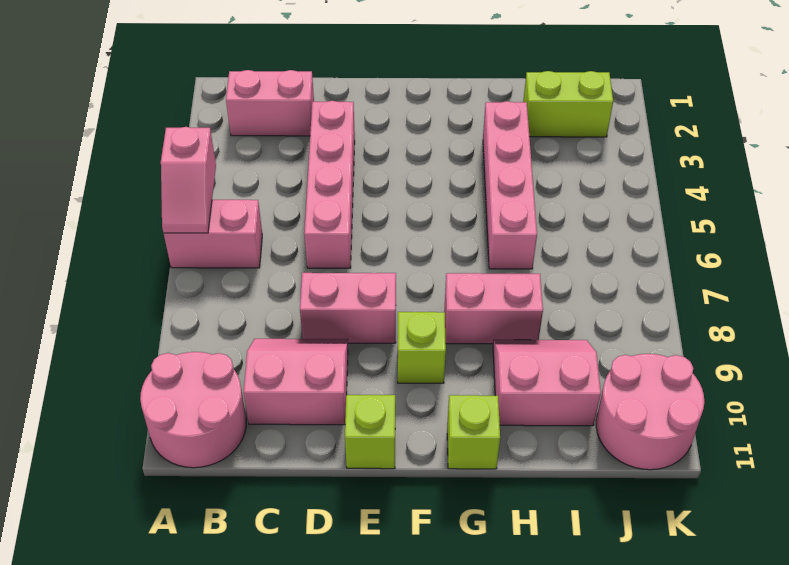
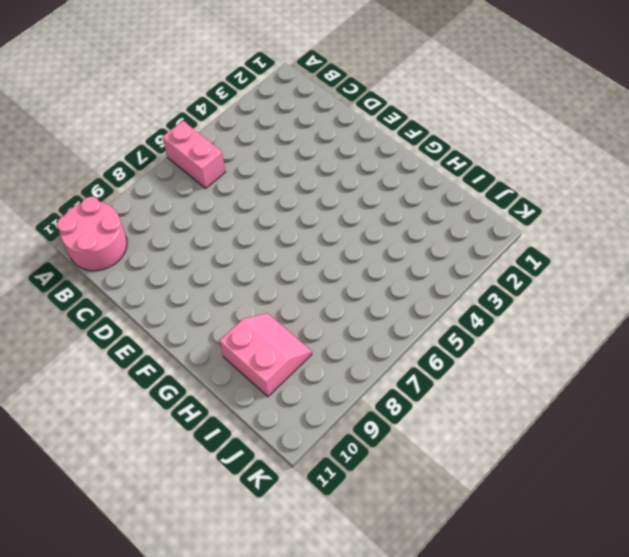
none -> pink 1x2 brick [226,70,314,136]
none -> pink 2x2 slope [244,339,348,425]
none -> pink 1x4 brick [304,101,355,268]

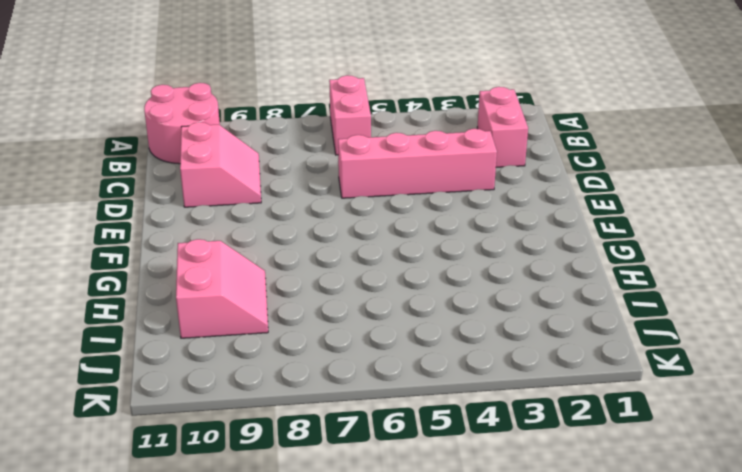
none -> pink 1x2 brick [300,273,396,343]
none -> lime 1x1 brick [345,395,395,469]
none -> lime 1x1 brick [398,312,446,383]

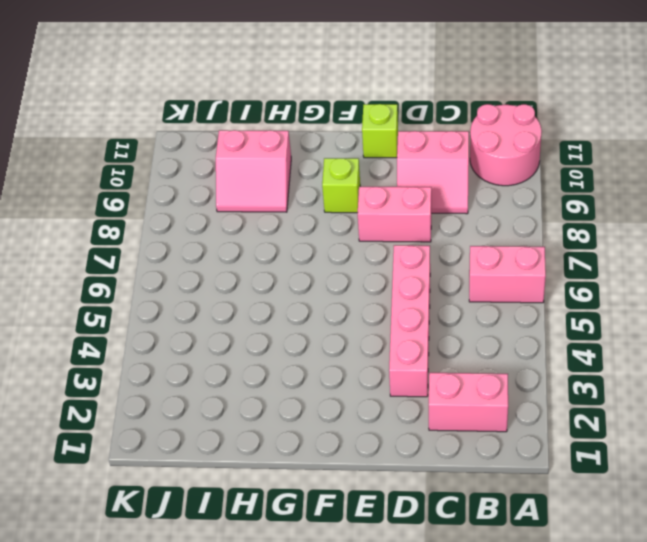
none -> pink 1x2 brick [445,273,543,344]
none -> lime 1x1 brick [447,395,500,469]
none -> pink 1x4 brick [483,101,537,269]

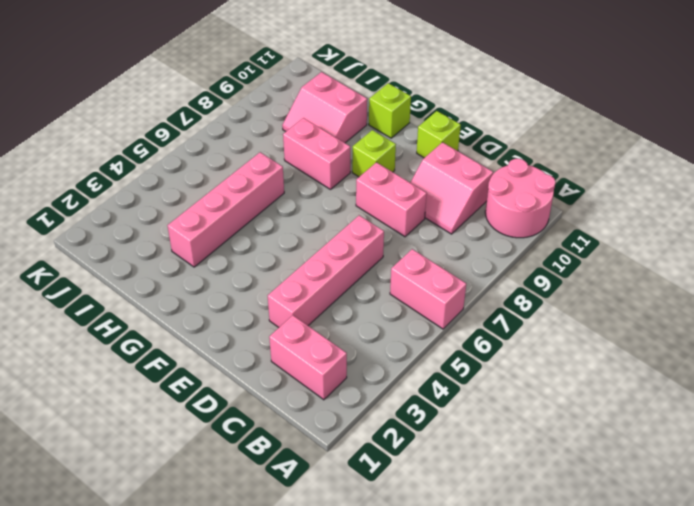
none -> lime 1x2 brick [523,71,613,137]
none -> pink 2x2 round brick [596,354,704,470]
none -> pink 1x2 slope [161,127,216,233]

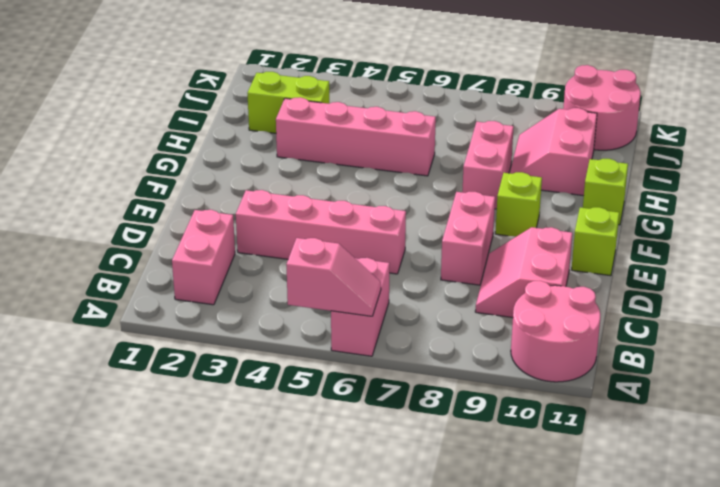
lime 1x2 brick [247,72,329,133] -> lime 1x2 brick turned to [523,71,613,137]

